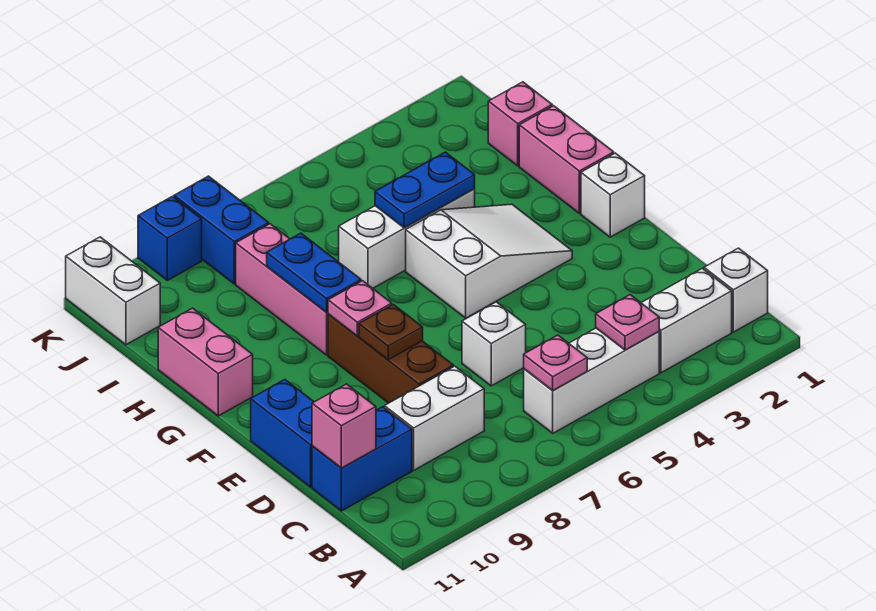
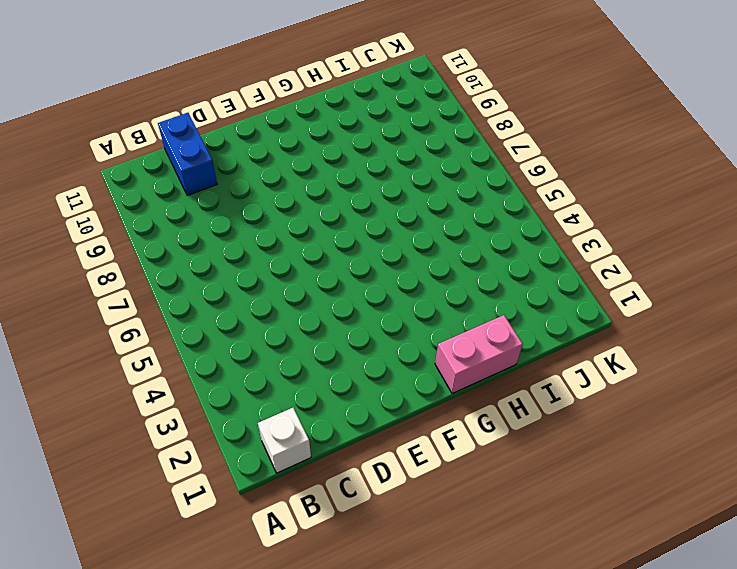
none -> white 1x2 brick [641,268,732,373]
none -> white 1x3 brick [524,328,659,433]
none -> white 1x2 brick [384,366,484,470]

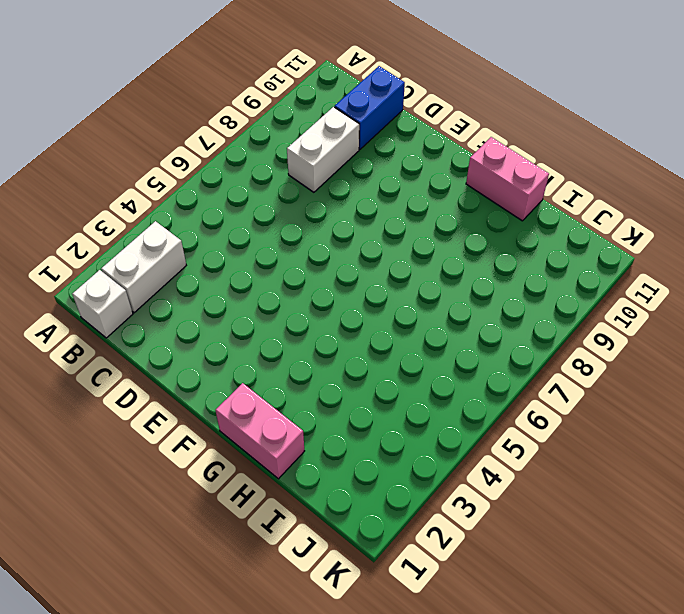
none -> white 1x3 brick [524,328,659,433]
none -> white 1x1 brick [462,302,526,386]
none -> brown 1x3 brick [328,314,453,403]

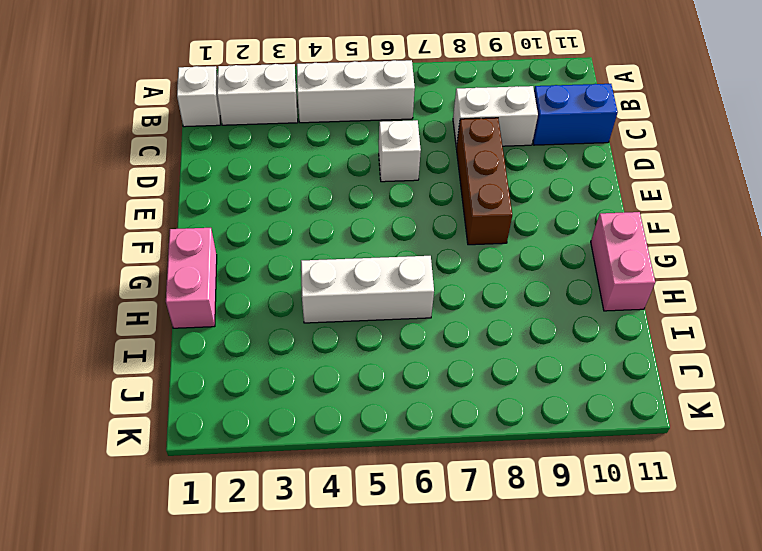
none -> blue 1x2 brick [251,380,314,487]
none -> white 1x1 brick [581,153,645,237]
none -> white 2x3 slope [406,204,572,318]

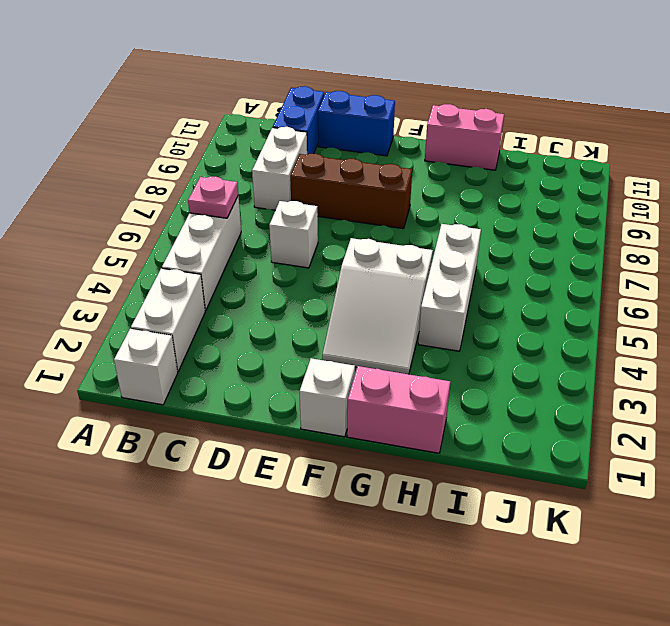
none -> pink 1x3 brick [236,224,328,355]
none -> pink 1x1 brick [488,82,552,166]
none -> blue 1x2 brick [174,176,269,284]

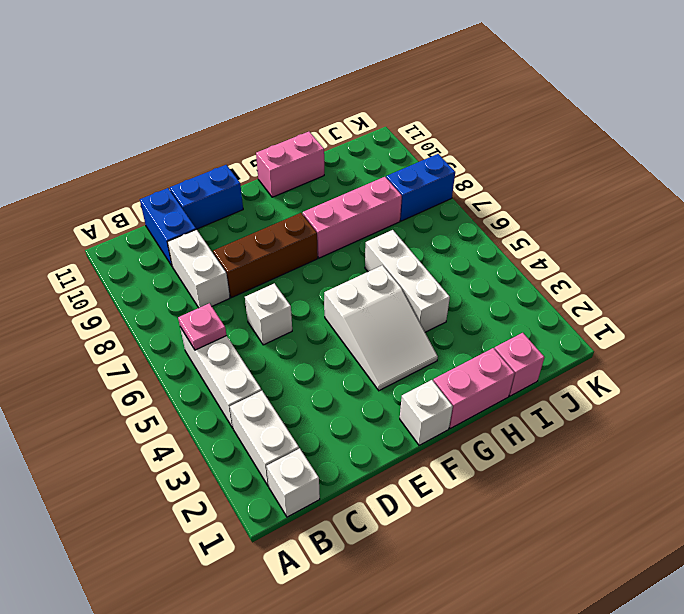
none -> white 1x2 brick [66,237,160,345]
none -> blue 1x1 brick [138,196,202,280]
none -> pink 1x1 plate [596,295,659,350]

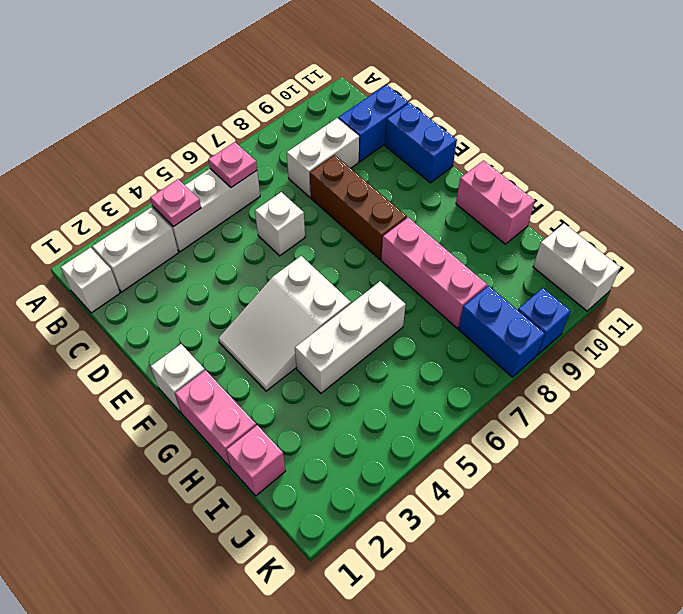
none -> pink 1x1 brick [312,384,376,468]
none -> brown 1x1 plate [359,304,423,360]
none -> pink 1x1 plate [328,281,392,336]

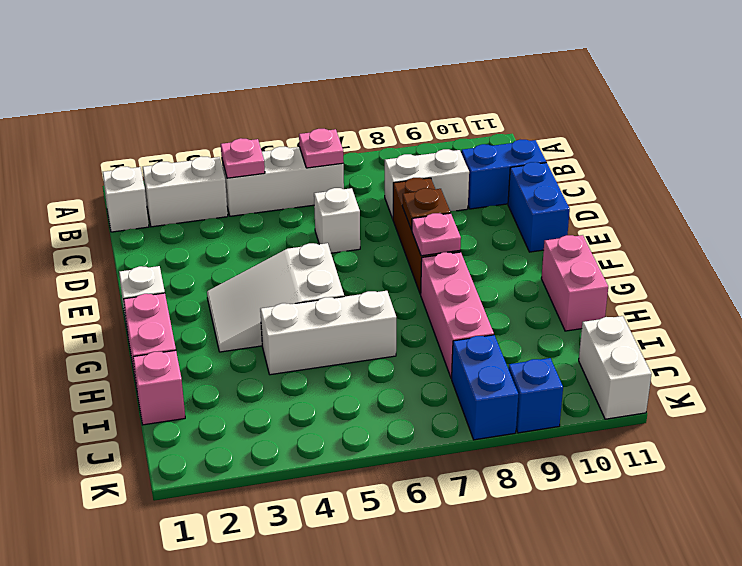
none -> pink 1x1 brick [312,384,376,468]
none -> blue 1x2 plate [267,233,361,312]
none -> blue 1x2 plate [375,152,475,228]

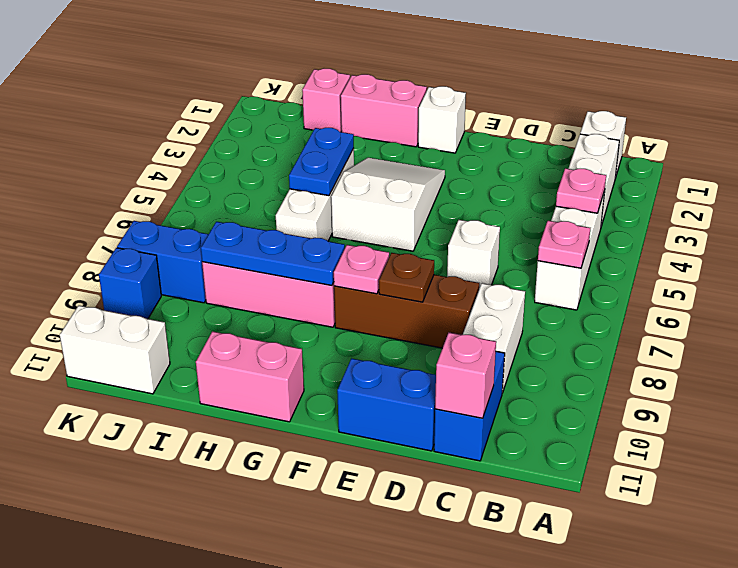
blue 1x3 plate [201,222,345,285] -> blue 1x2 plate [267,233,361,312]

